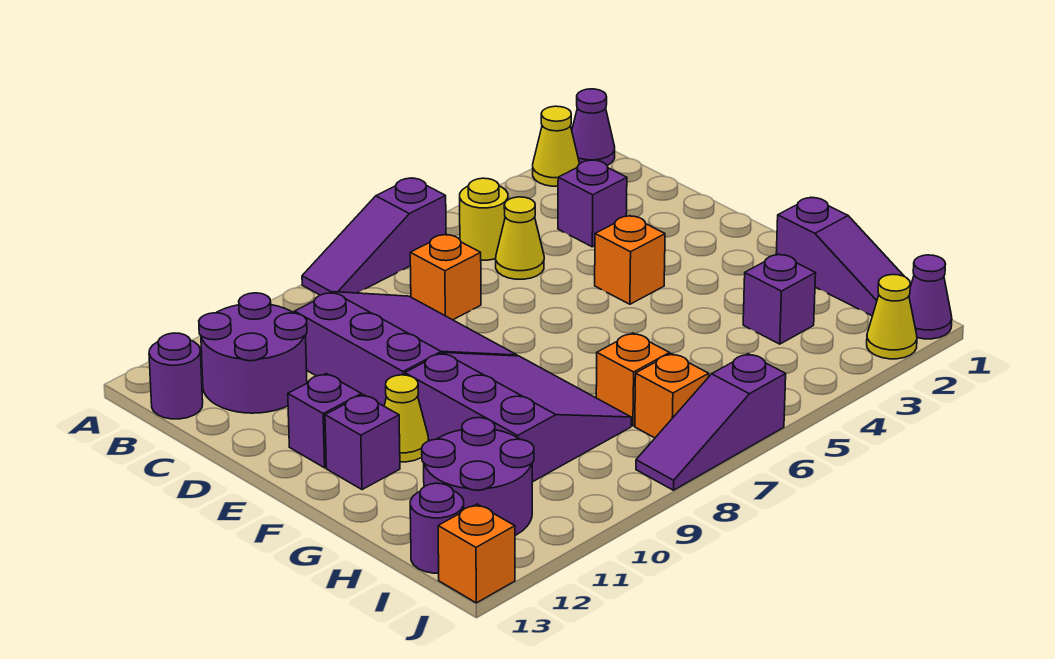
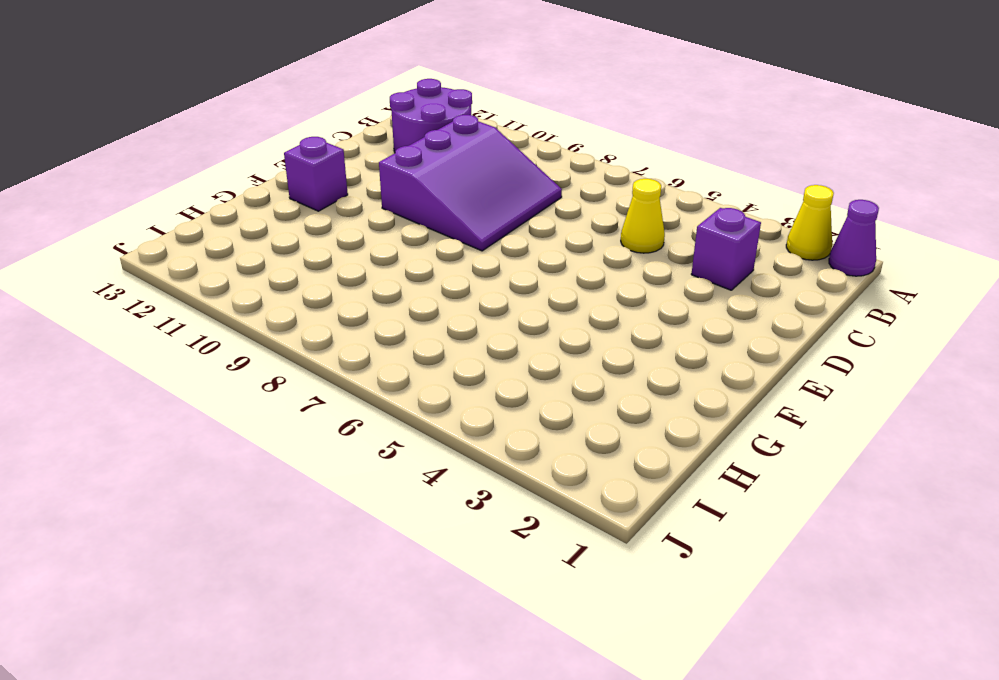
none -> purple 1x3 slope [302,178,446,295]
none -> yellow 1x1 round brick [460,178,508,260]
none -> purple 1x1 round brick [149,333,203,419]

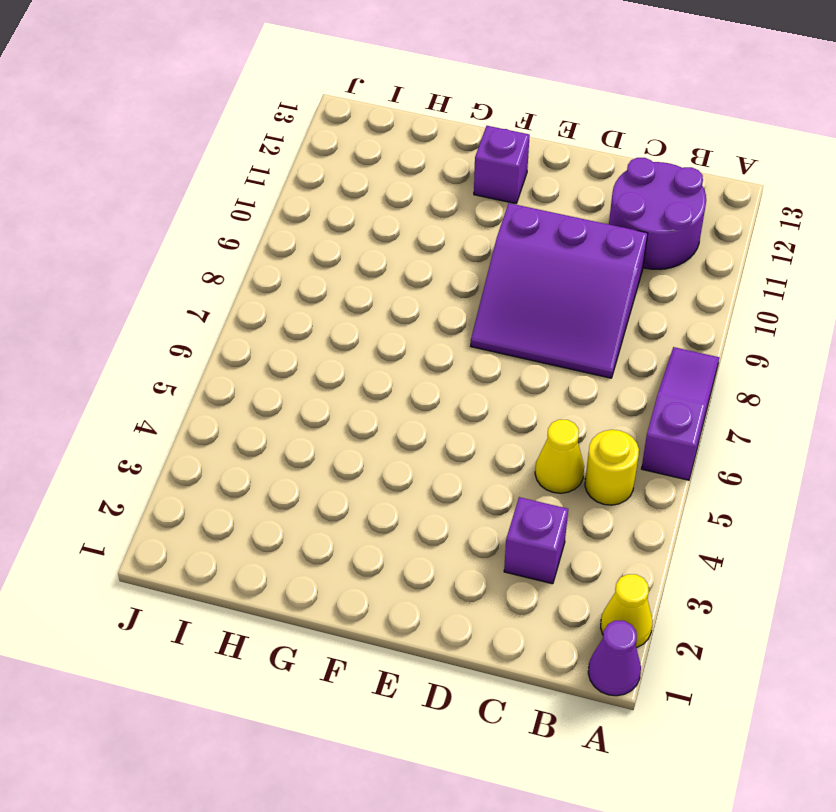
none -> purple 1x1 round brick [149,333,203,419]
none -> orange 1x1 brick [410,234,481,320]
none -> orange 1x1 brick [595,216,665,304]

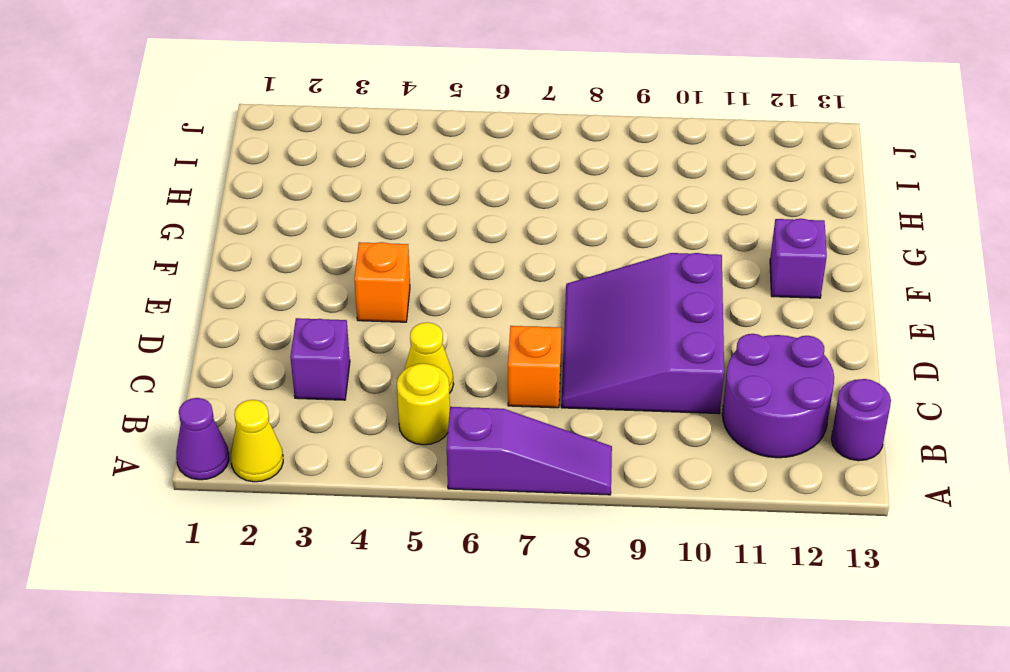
none -> purple 1x1 brick [288,374,361,468]
none -> purple 3x3 slope [405,353,631,482]
none -> yellow 1x1 cone [384,375,428,462]

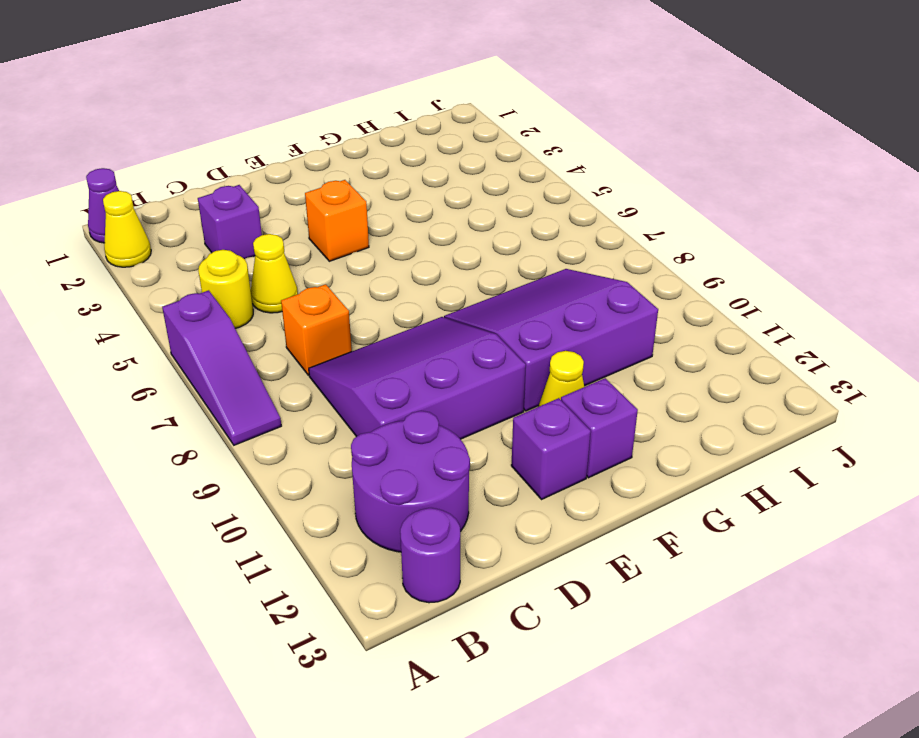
none -> purple 1x3 slope [776,198,911,316]
none -> purple 1x1 brick [743,254,816,344]
none -> orange 1x1 brick [596,333,670,426]

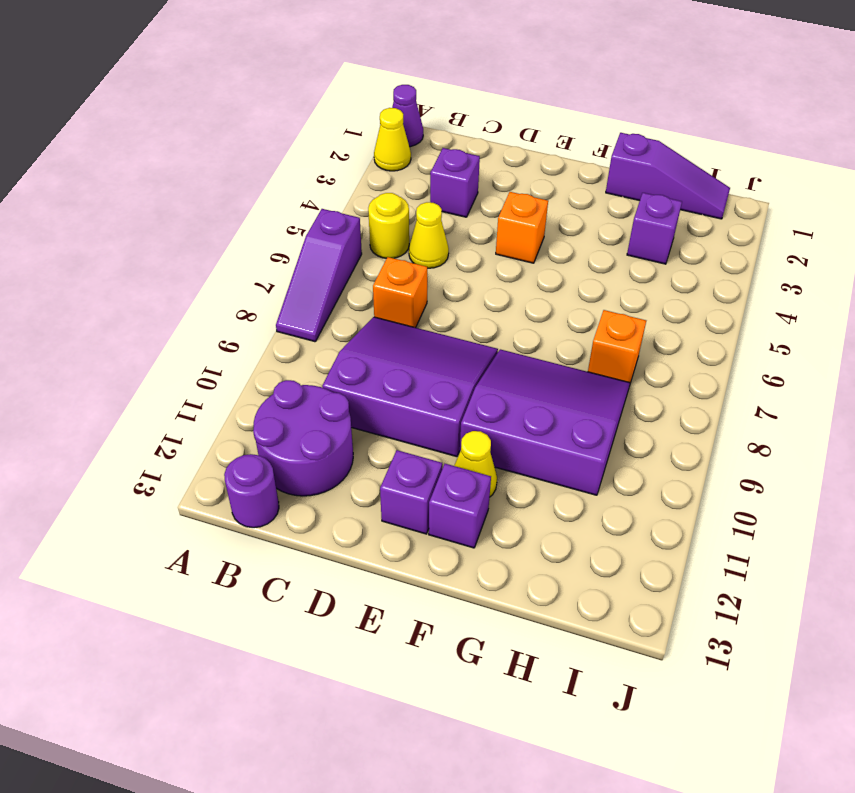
none -> purple 2x2 round brick [422,418,534,535]
none -> orange 1x1 brick [635,354,709,438]
none -> purple 1x1 round brick [410,483,464,573]

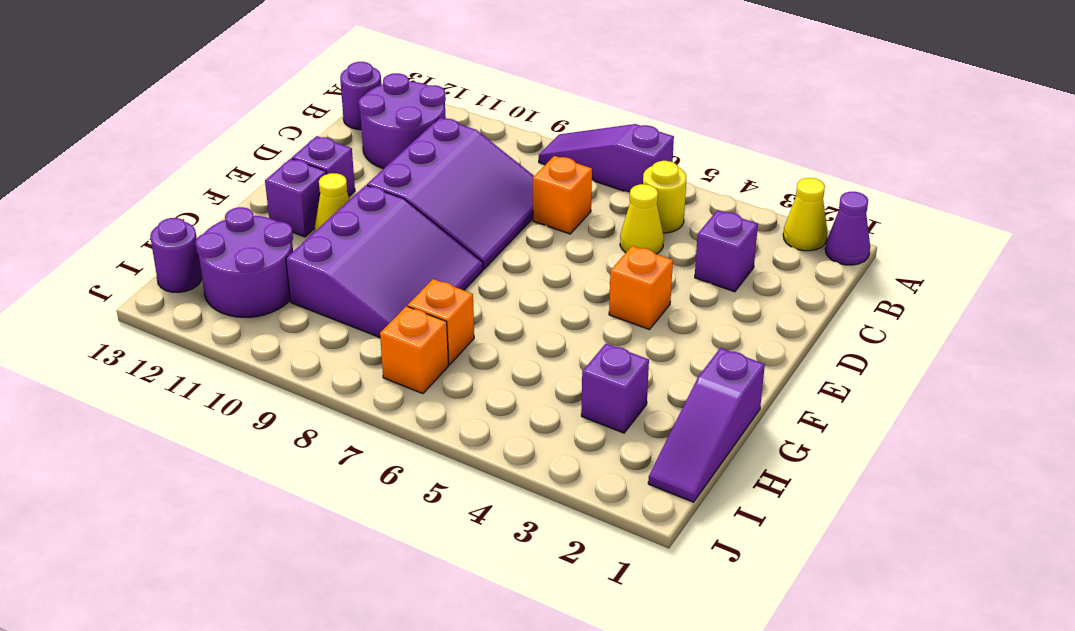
none -> purple 1x1 cone [909,255,952,339]
none -> yellow 1x1 cone [867,275,917,359]
none -> purple 1x3 slope [636,354,786,490]

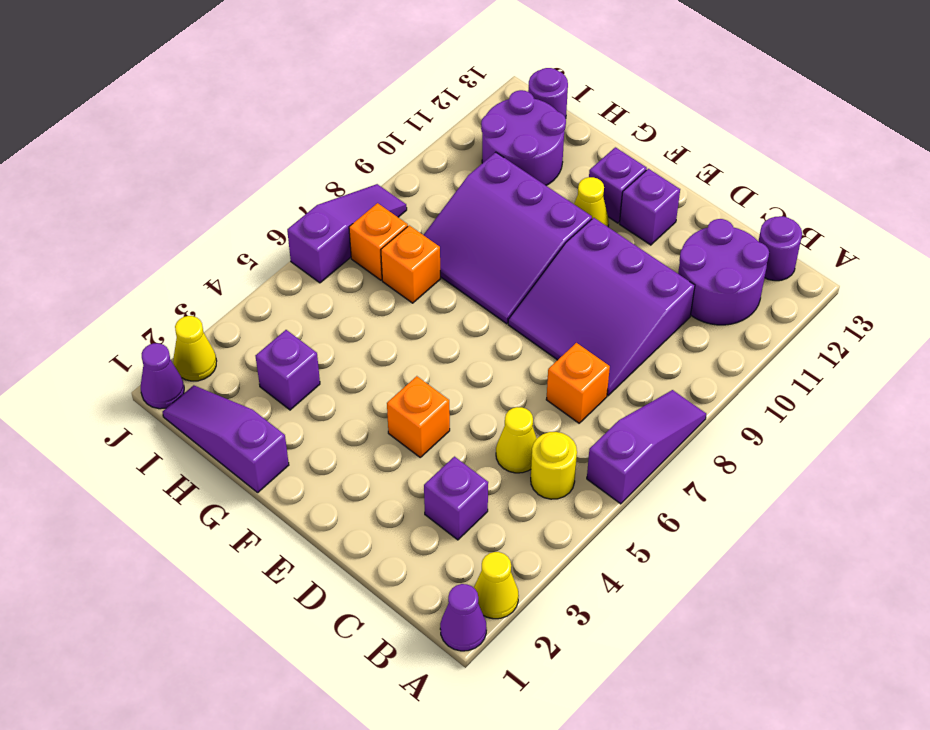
none -> orange 1x1 brick [438,504,515,603]

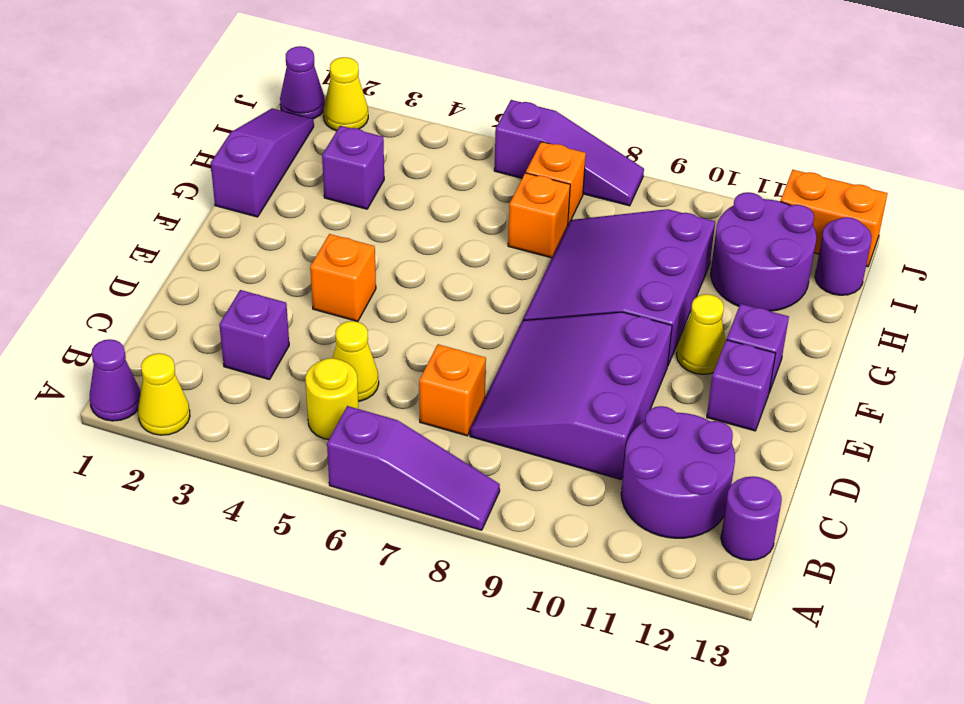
orange 1x2 brick [780,170,888,267] -> orange 1x1 brick [438,504,515,603]

